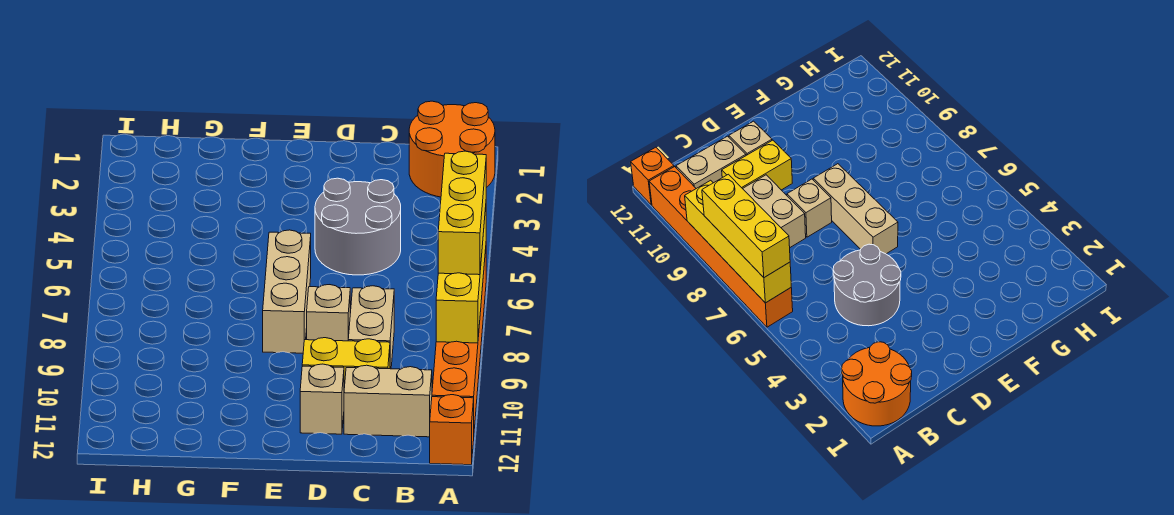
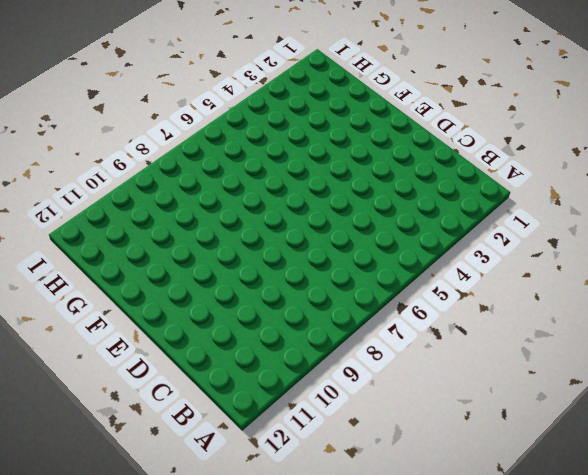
none -> orange 2x2 round brick [409,101,495,197]
none -> orange 1x6 brick [432,250,486,428]
none -> orange 1x1 brick [430,395,474,465]

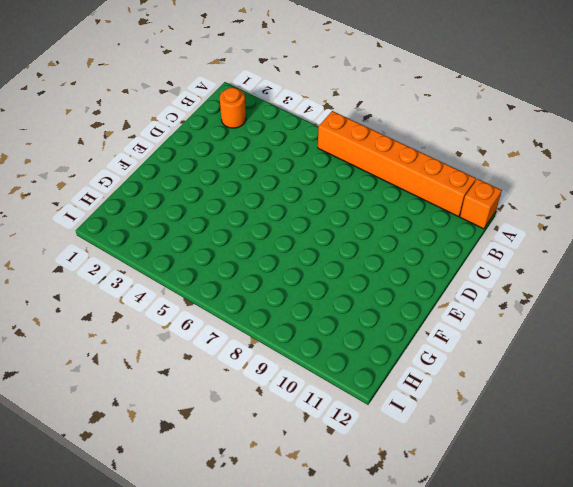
orange 1x1 round brick [220,87,246,128] -> orange 2x2 round brick [409,101,495,197]
none -> tan 1x2 brick [344,365,432,437]
none -> grey 2x2 round brick [315,178,401,275]
none -> tan 1x2 brick [348,286,394,369]

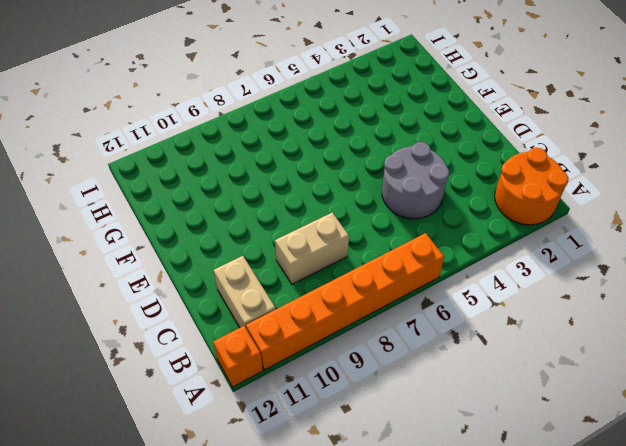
none -> yellow 1x2 brick [302,338,390,388]
none -> tan 1x1 brick [307,285,350,341]
none -> tan 1x1 brick [300,364,344,434]

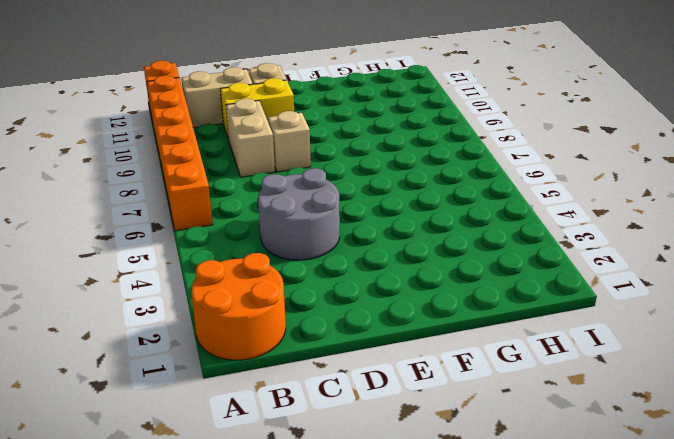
none -> tan 1x3 brick [263,230,311,353]
none -> yellow 1x4 brick [436,207,486,343]
none -> yellow 1x3 brick [438,151,486,275]

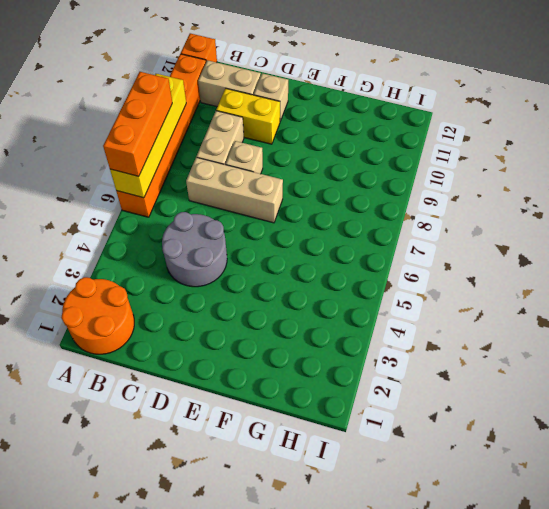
orange 1x3 brick [103,72,172,176] -> yellow 1x3 brick [438,151,486,275]
tan 1x3 brick [186,157,283,223] -> tan 1x3 brick turned to [263,230,311,353]

